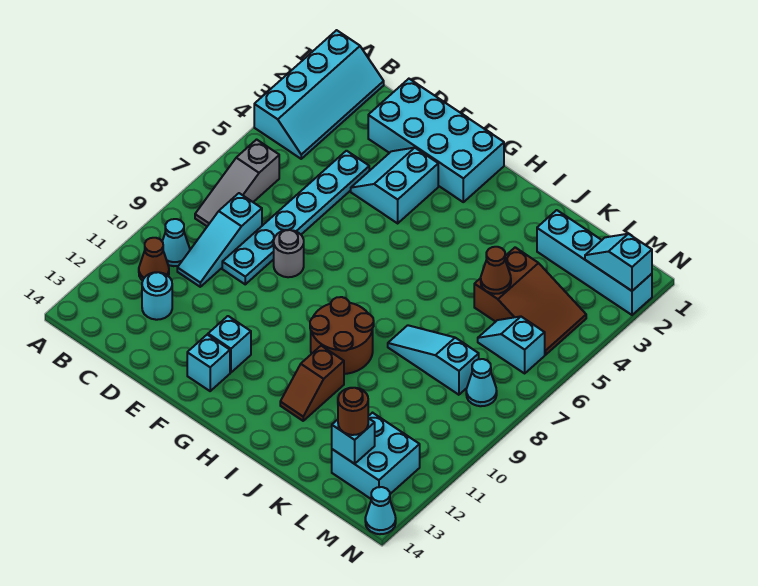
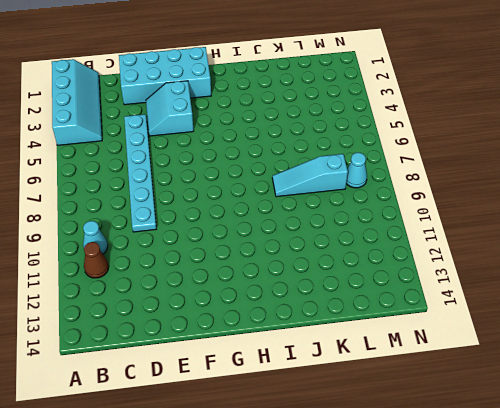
none -> grey 1x3 slope [195,140,279,226]
none -> cyan 1x3 slope [177,193,262,287]
none -> cyan 1x1 round brick [142,272,172,320]

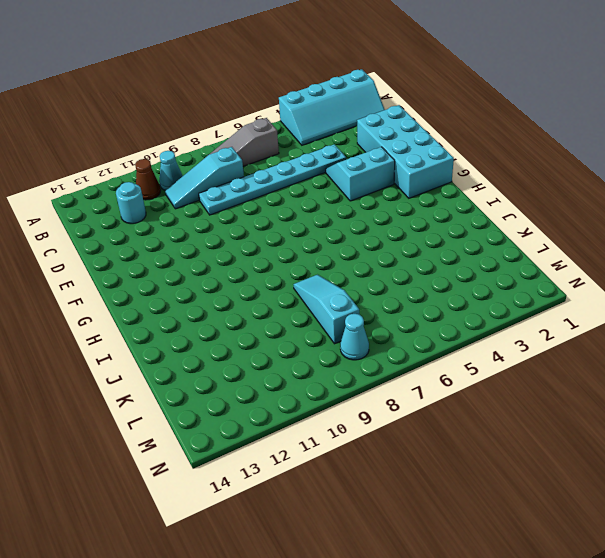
none -> grey 1x1 round brick [274,230,304,277]
none -> cyan 1x1 brick [208,316,251,372]
none -> cyan 1x1 brick [187,335,230,391]

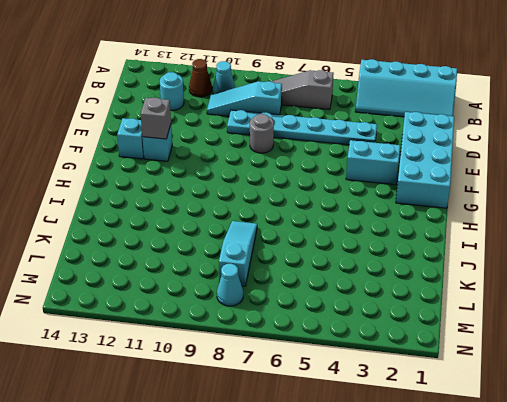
grey 1x1 brick [141,98,171,139] -> none
none -> brown 2x2 round brick [310,297,374,374]
none -> brown 1x2 slope [280,346,344,421]
none -> cyan 1x4 brick [537,210,652,315]

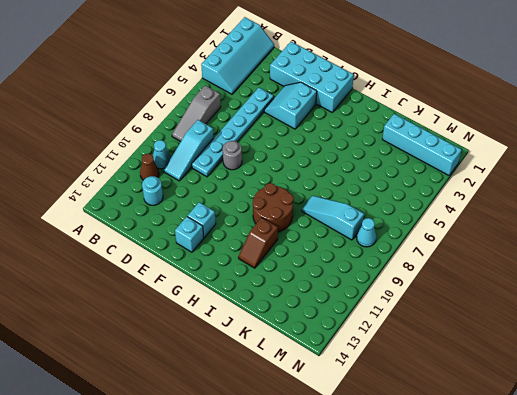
none -> brown 2x3 slope [474,247,586,355]
none -> cyan 1x2 slope [478,316,545,373]
none -> cyan 2x2 brick [332,413,420,499]

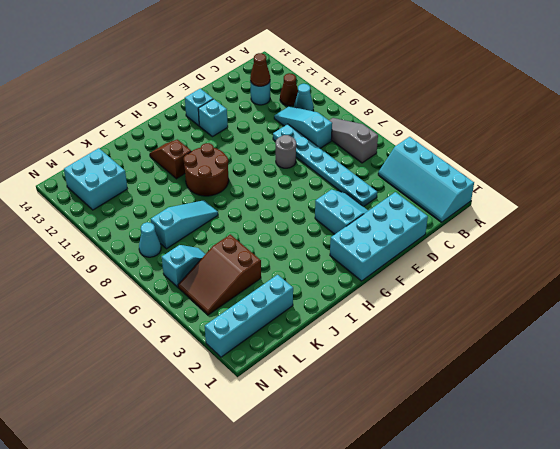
brown 1x1 cone [250,53,270,86] -> brown 1x1 cone moved to [481,247,511,294]
none -> cyan 1x1 cone [365,487,396,534]
none -> cyan 1x1 brick [332,418,375,464]
none -> cyan 1x2 slope [585,234,652,291]

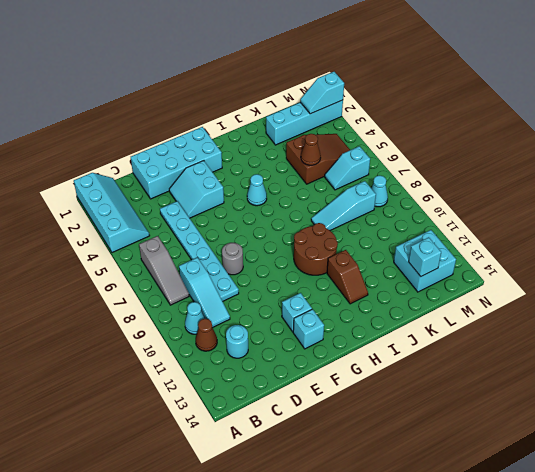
cyan 1x1 cone [247,174,267,206] -> cyan 1x1 cone moved to [365,487,396,534]
none -> brown 1x1 round brick [338,388,368,435]

